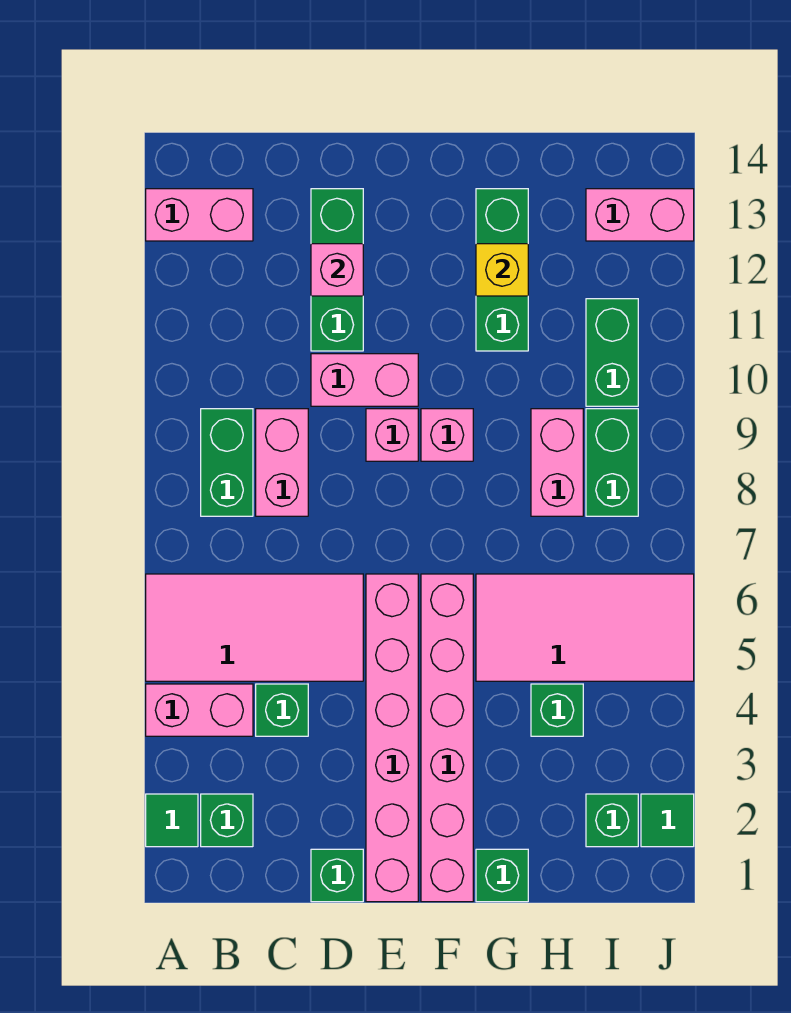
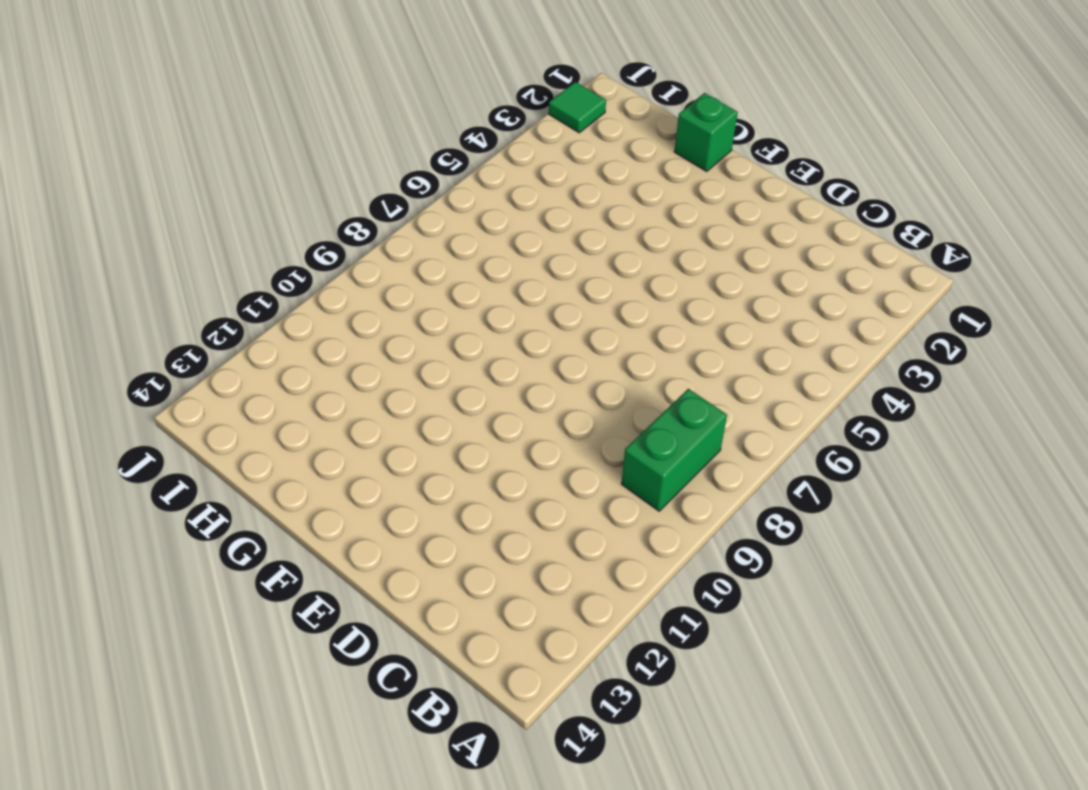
none -> green 1x1 tile [146,794,198,847]
none -> pink 1x2 brick [146,684,253,736]
none -> pink 2x4 tile [146,574,363,681]

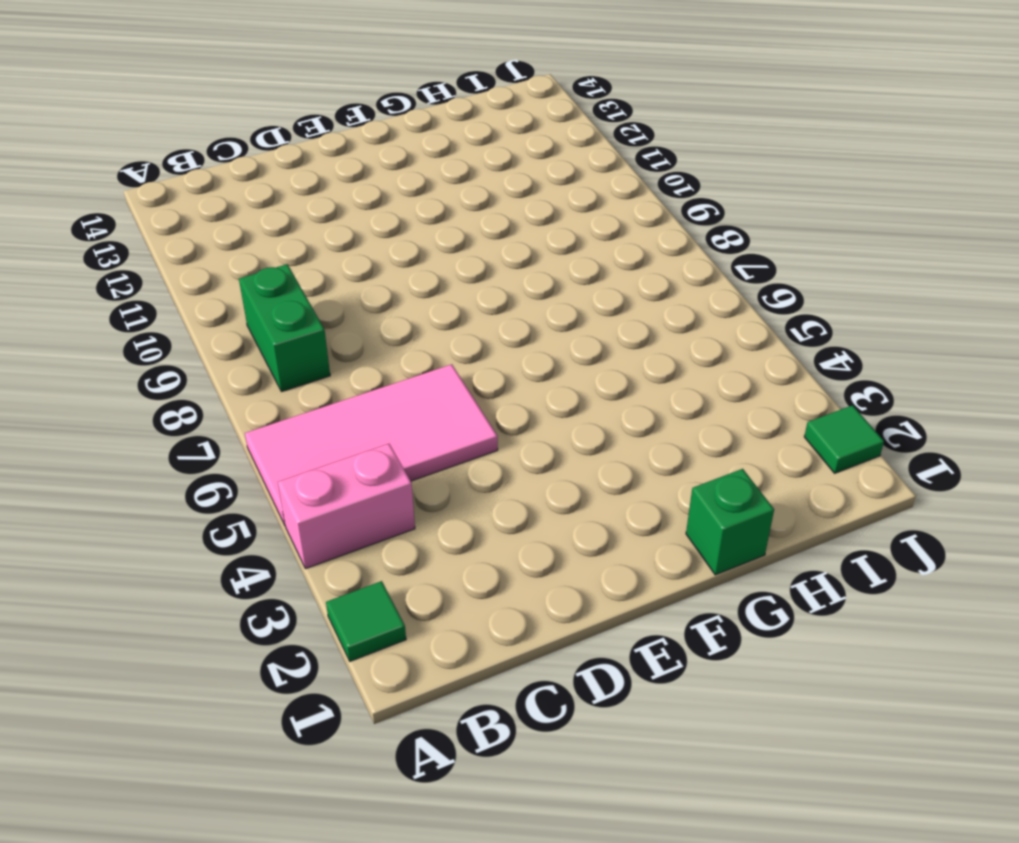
none -> pink 1x2 brick [146,189,253,241]
none -> green 1x1 brick [201,794,253,847]
none -> green 1x1 brick [256,684,308,736]

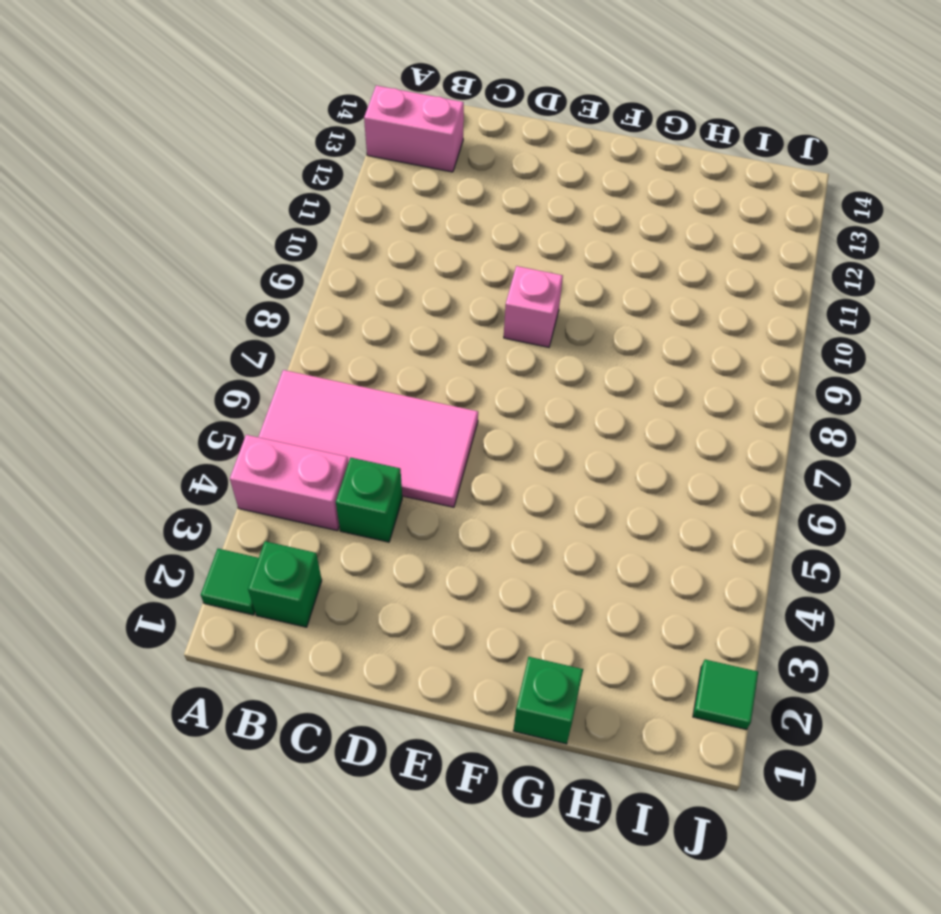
none -> green 1x2 brick [201,409,253,516]
none -> pink 1x2 brick [256,409,308,516]
none -> green 1x1 brick [311,849,363,902]

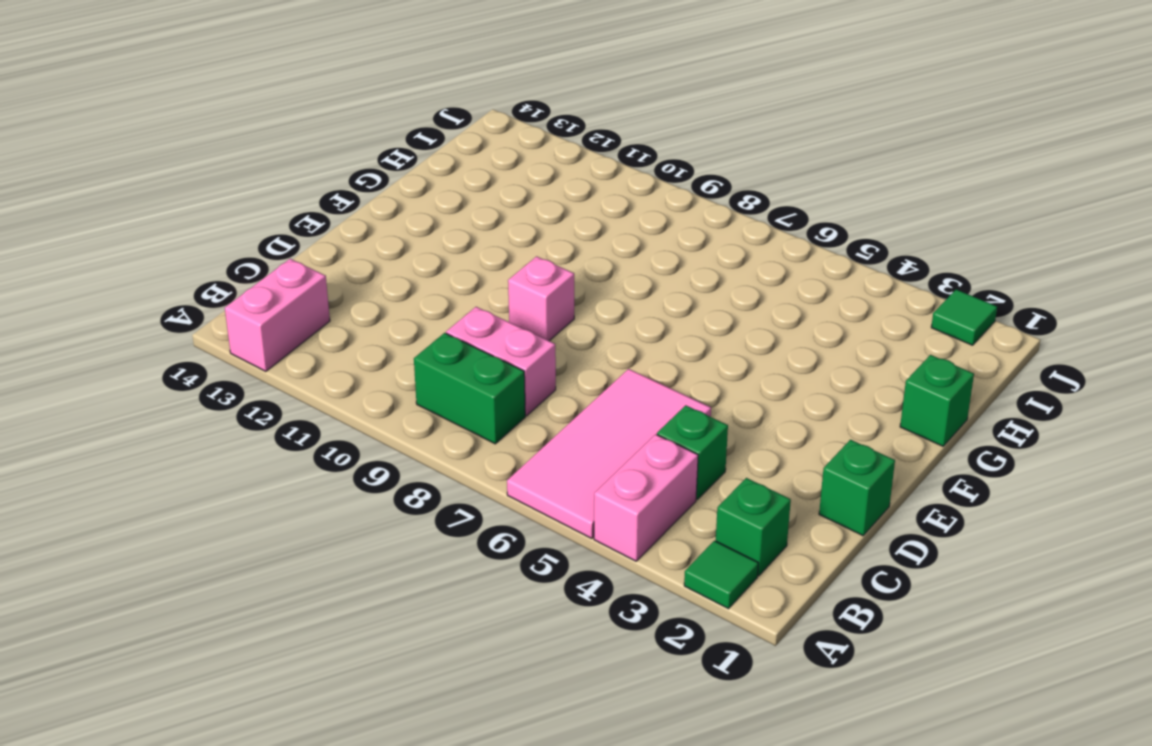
none -> pink 1x2 brick [311,354,418,406]
none -> green 1x3 brick [311,189,363,351]
none -> pink 1x6 brick [366,574,418,902]

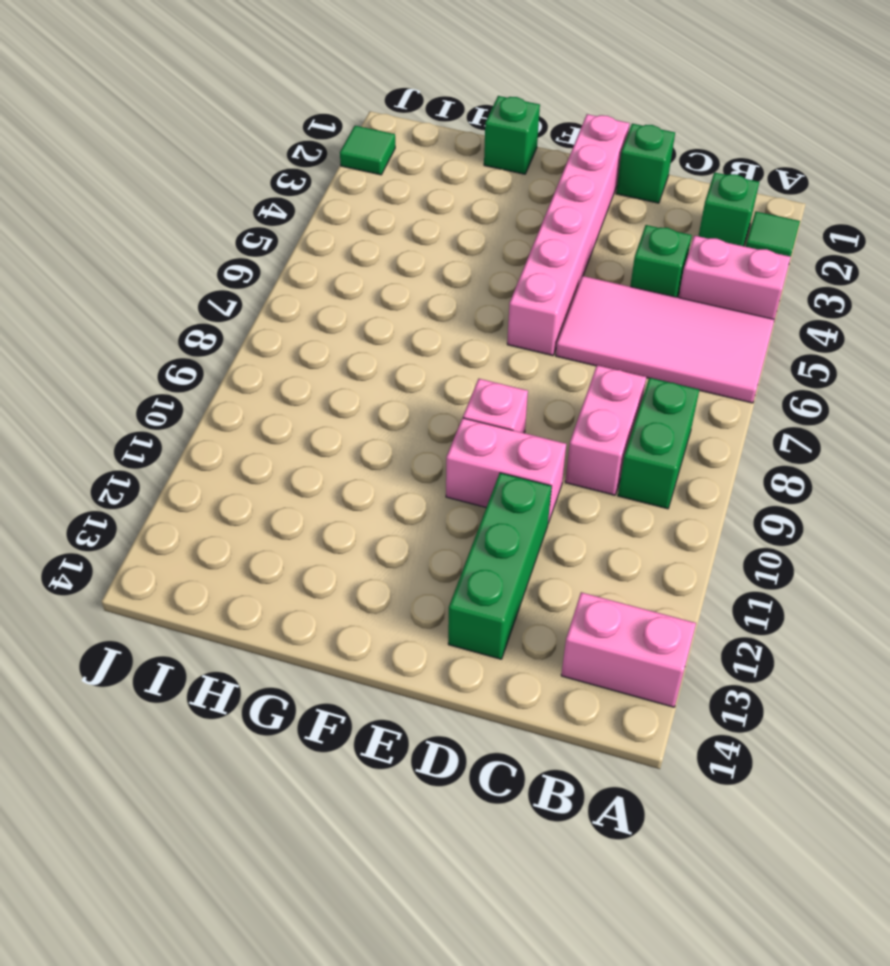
none -> pink 1x6 brick [421,574,473,902]
none -> pink 1x1 brick [421,409,473,461]
none -> pink 2x4 tile [476,574,694,681]

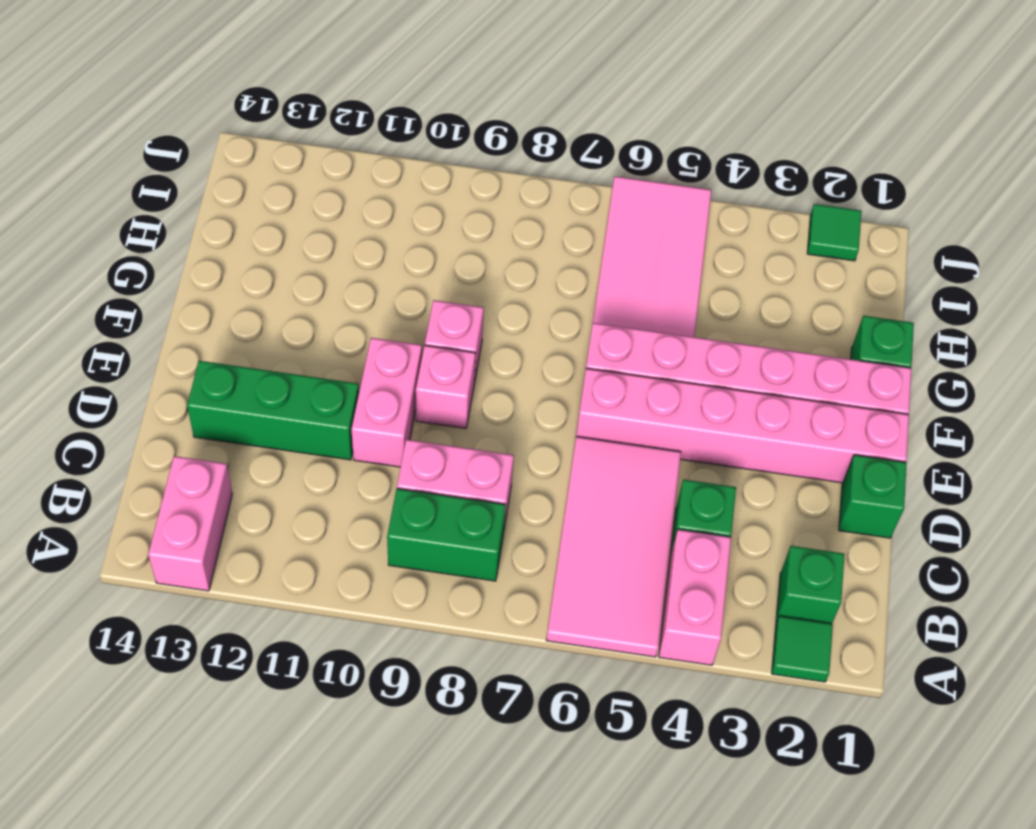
none -> green 1x3 brick [476,189,528,351]
none -> green 1x1 brick [531,684,583,736]
none -> pink 1x2 brick [531,409,583,516]

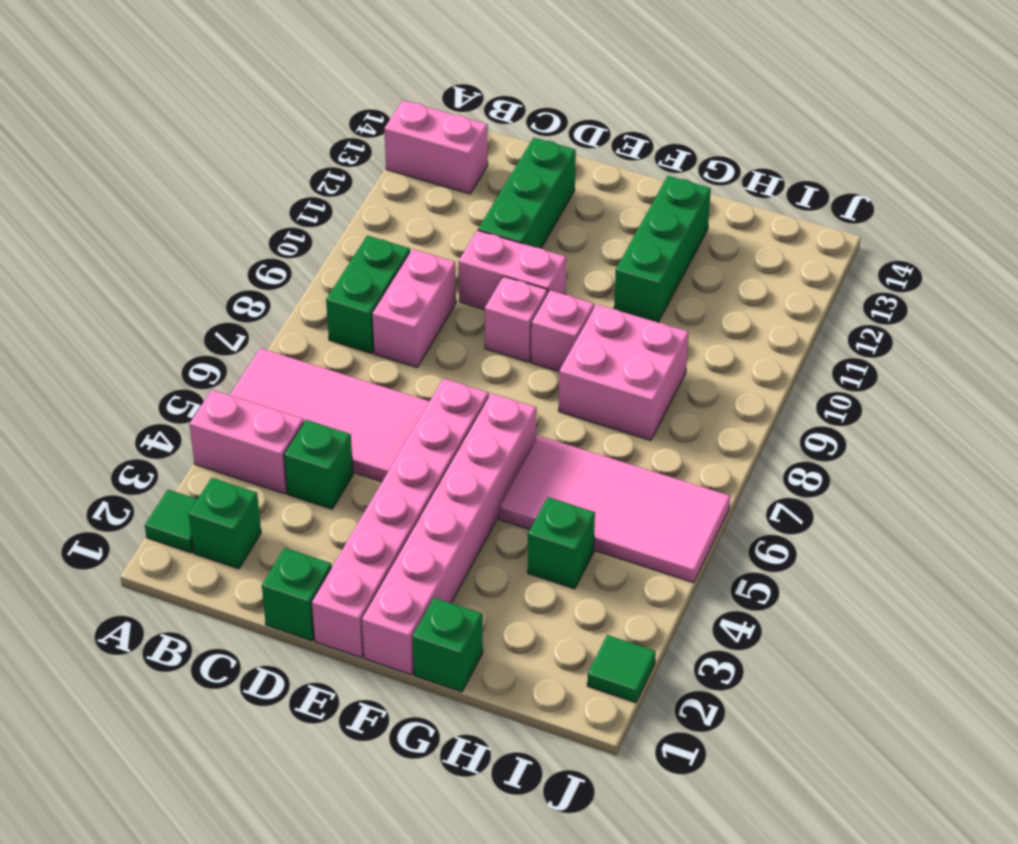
pink 2x2 brick [559,304,689,440] -> pink 1x2 brick [531,409,583,516]
none -> green 1x1 brick [586,794,638,847]
none -> green 1x2 brick [586,409,638,516]
none -> green 1x2 brick [586,299,638,406]

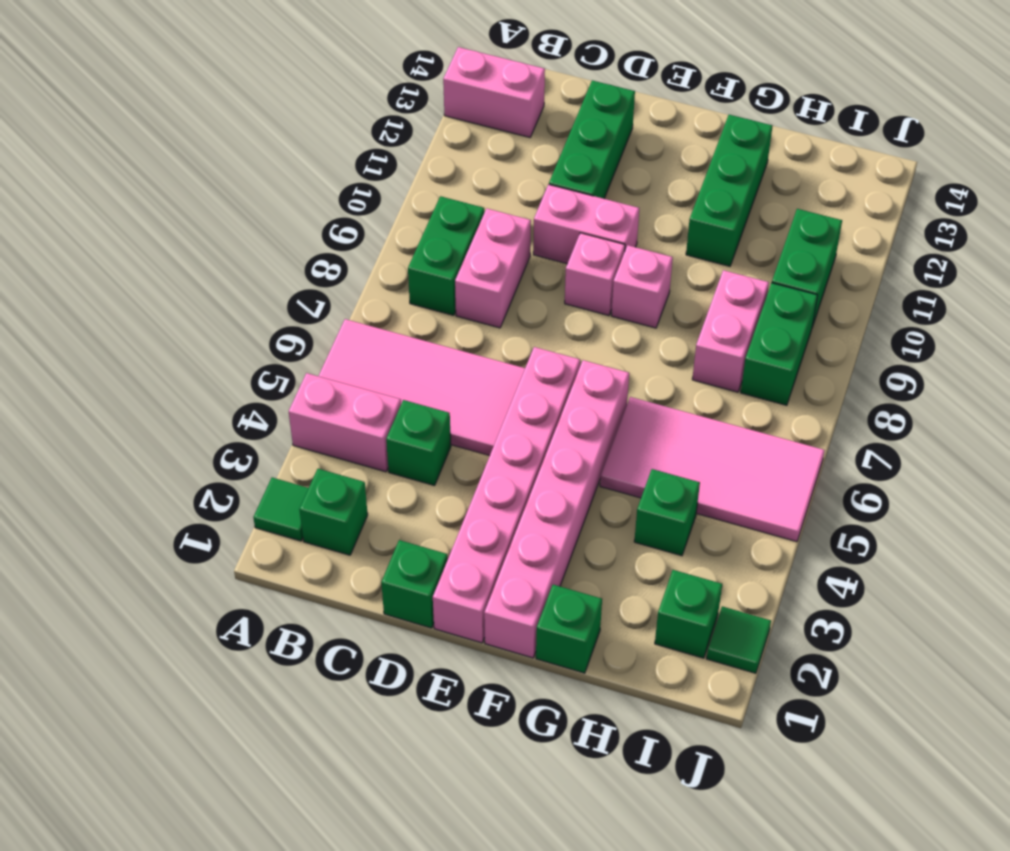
none -> pink 1x2 brick [586,189,694,241]
none -> pink 1x1 brick [311,244,363,296]
none -> yellow 1x1 brick [476,244,528,296]

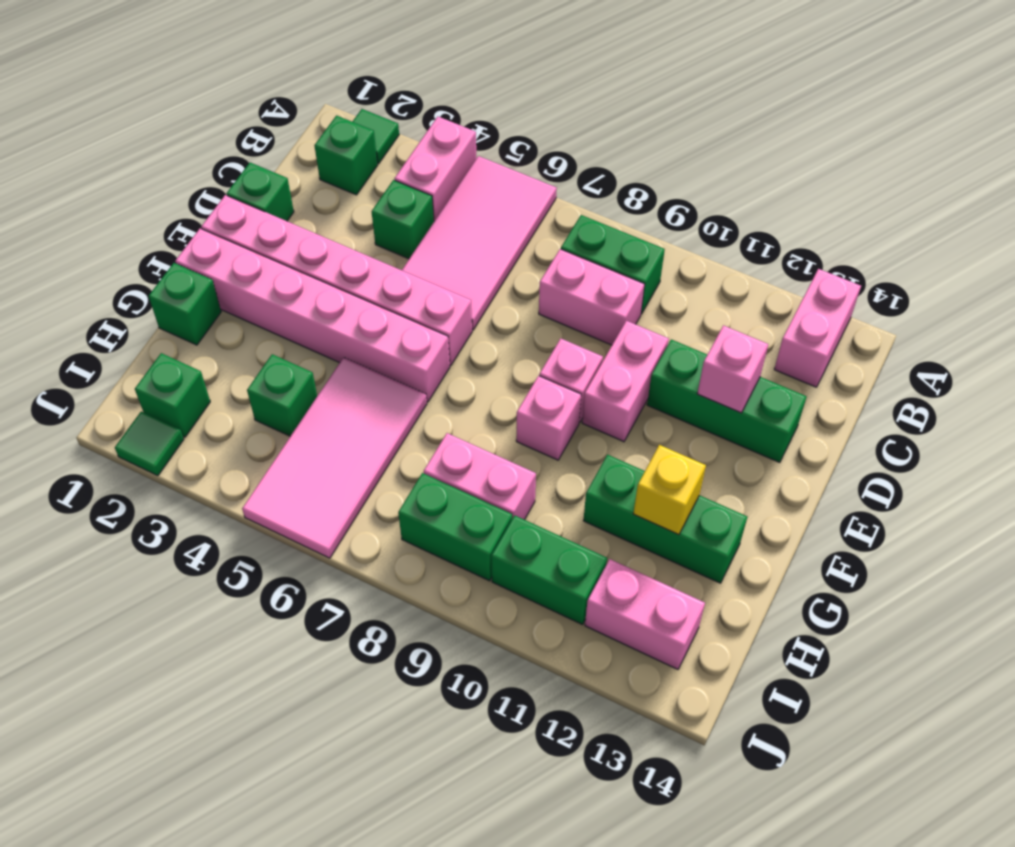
pink 1x2 brick [585,559,705,669] -> pink 1x2 brick turned to [586,189,694,241]

